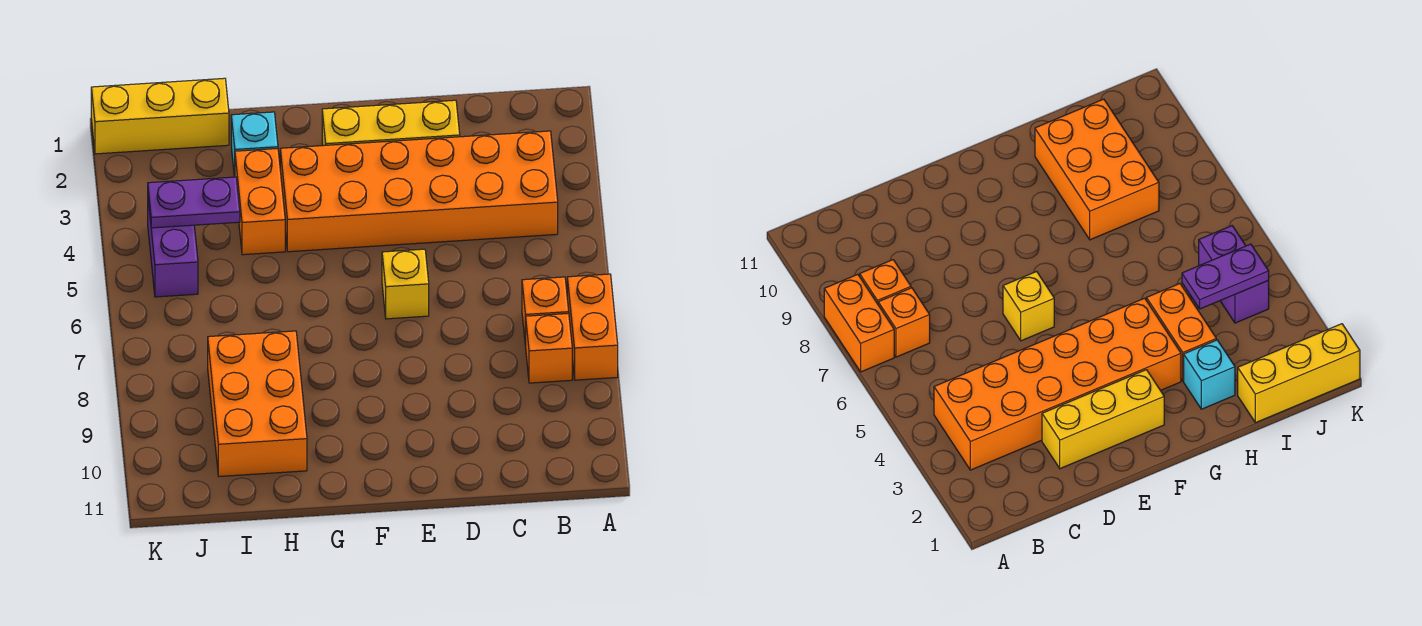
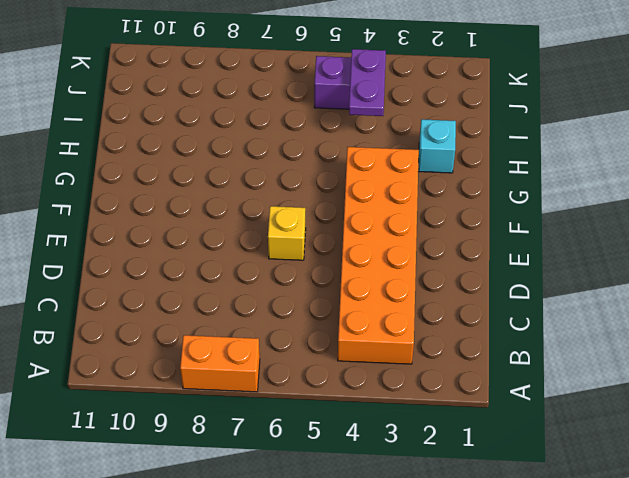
none -> orange 1x1 brick [522,277,569,346]
none -> orange 1x1 brick [526,313,572,383]
none -> yellow 1x3 brick [322,100,460,146]

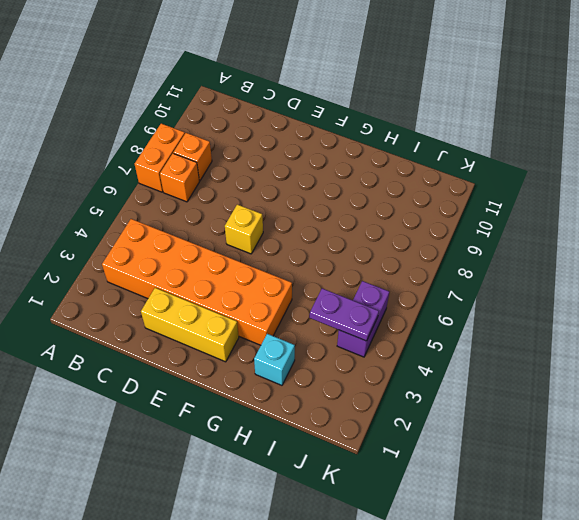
none -> orange 1x2 brick [235,148,285,255]
none -> orange 2x3 brick [208,331,307,476]
none -> yellow 1x3 brick [91,78,229,154]

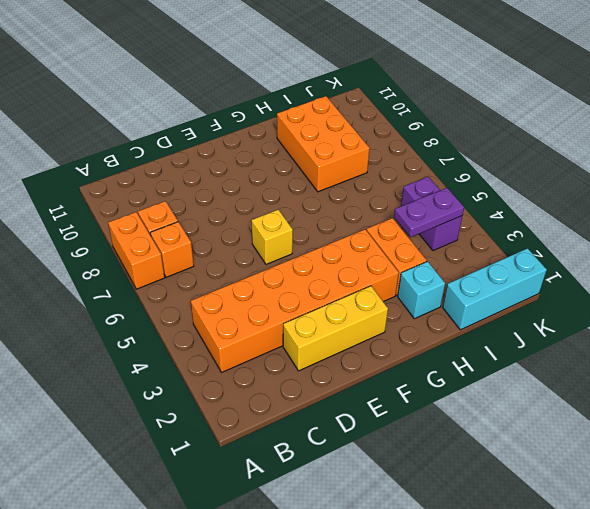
cyan 1x3 brick [443,248,547,330] -> yellow 1x3 brick [91,78,229,154]

